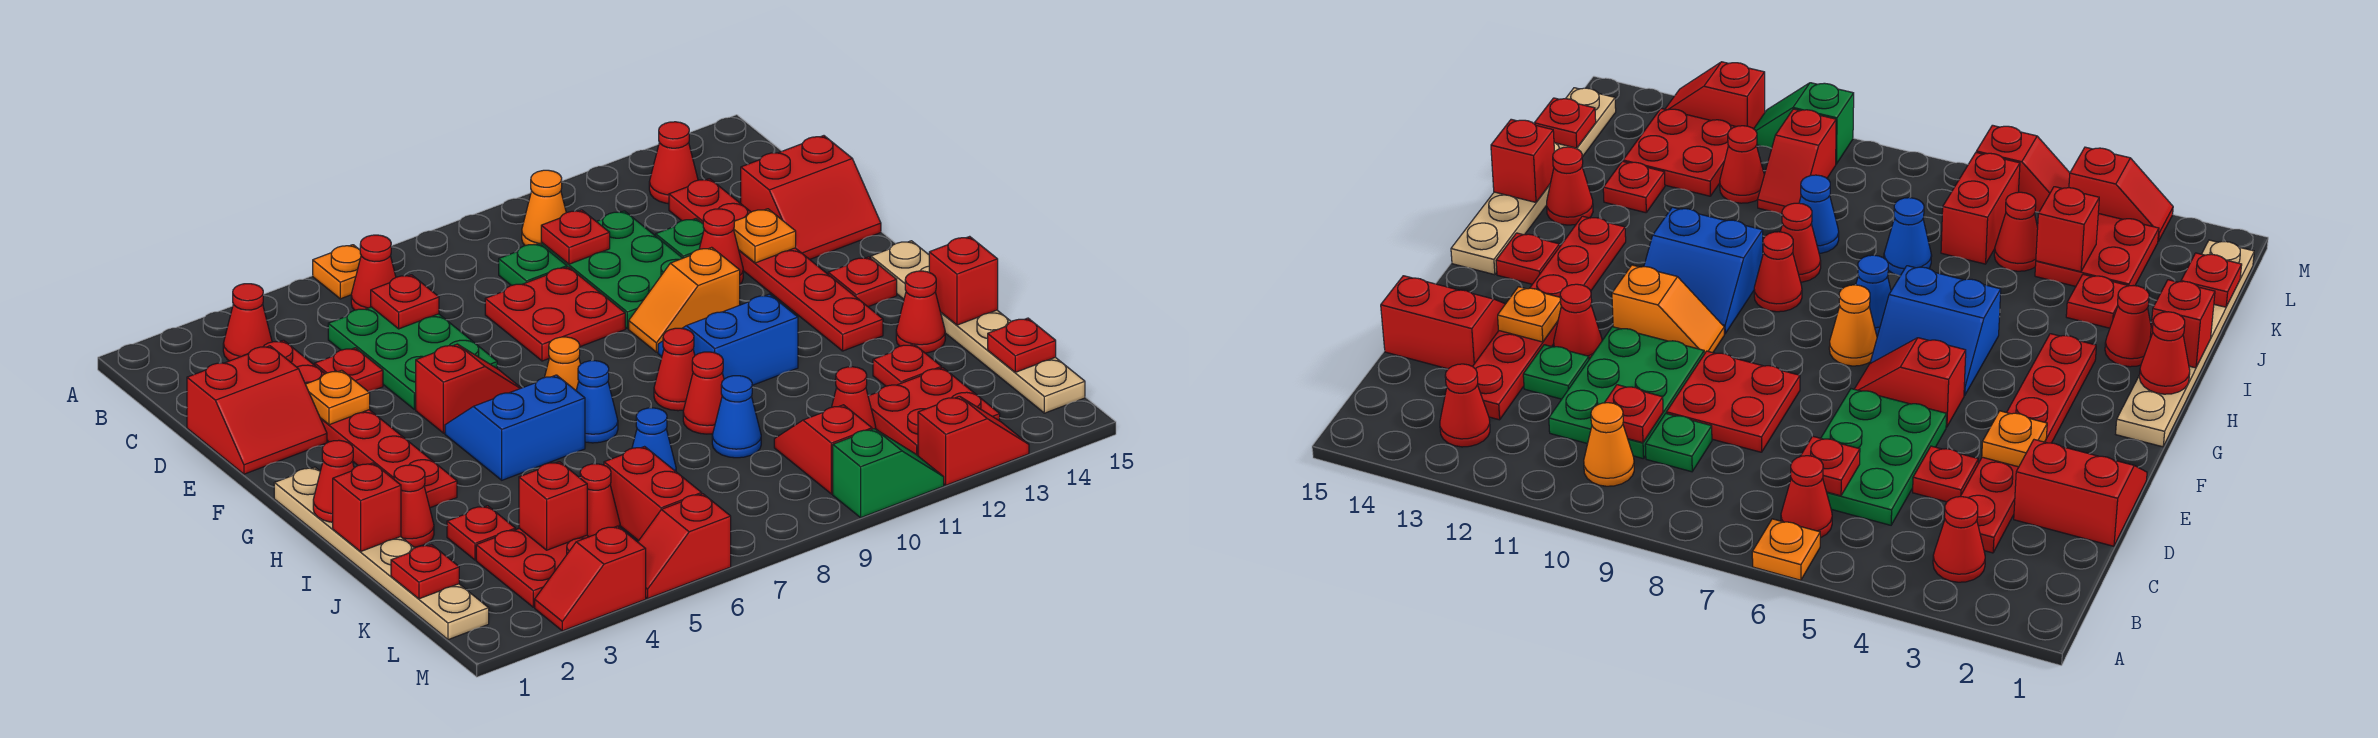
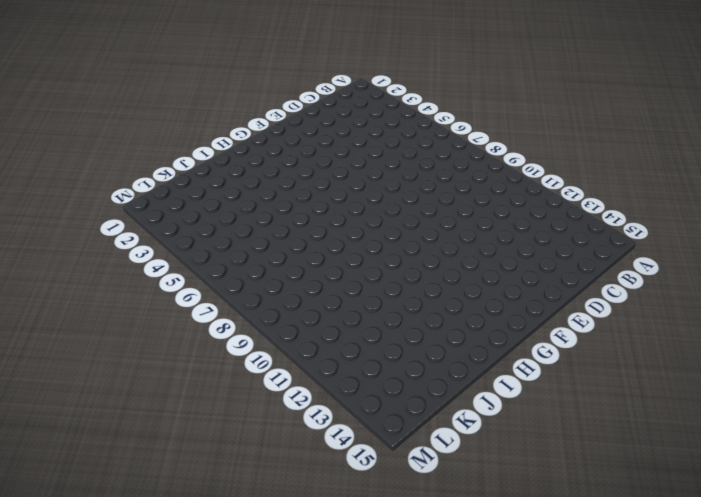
none -> orange 1x1 plate [313,245,361,299]
none -> red 1x1 cone [223,284,272,361]
none -> red 1x1 cone [351,235,396,310]
none -> orange 1x1 cone [522,170,566,246]

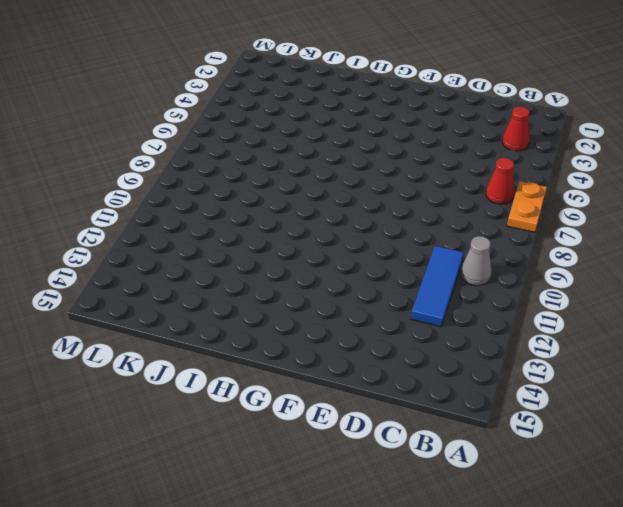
orange 1x2 plate [507,181,547,232] -> orange 1x1 plate [313,245,361,299]
grey 1x1 cone [461,236,491,286] -> orange 1x1 cone [522,170,566,246]
blue 1x3 tile [411,246,464,327] -> green 2x3 plate [541,211,683,329]
none -> red 1x1 cone [649,122,698,204]
none -> red 1x6 plate [246,340,457,508]
none -> green 2x3 plate [328,307,497,409]
none -> green 1x1 plate [499,243,567,286]

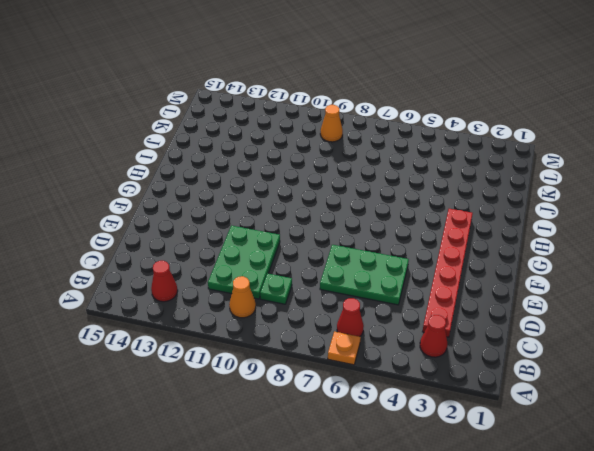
green 2x3 plate [320,245,409,305] -> green 2x3 plate turned to [328,307,497,409]
orange 1x1 cone [320,105,343,142] -> orange 1x1 cone moved to [544,337,580,390]
none -> red 1x6 plate [669,179,883,351]
none -> red 2x2 slope [187,346,327,474]
none -> red 1x1 plate [315,348,383,392]
none -> red 2x2 plate [485,267,625,361]

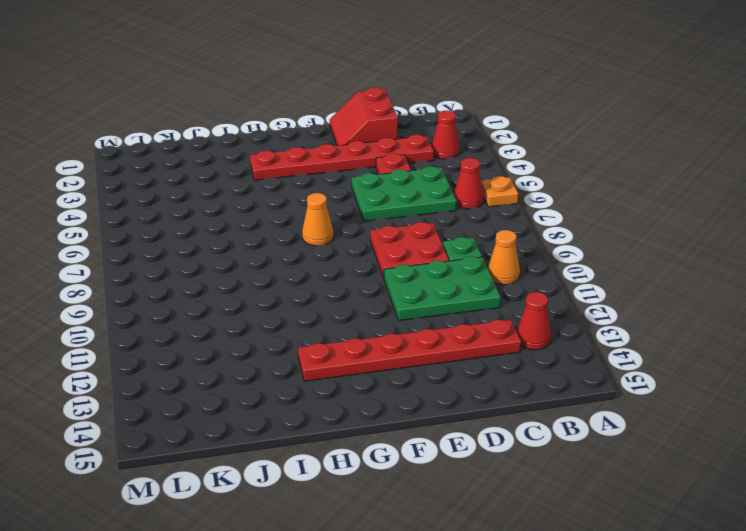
none -> green 1x1 plate [656,219,704,258]
none -> red 2x2 slope [741,136,881,259]
none -> red 1x1 cone [699,209,743,284]
none -> red 1x2 slope [416,344,521,433]

